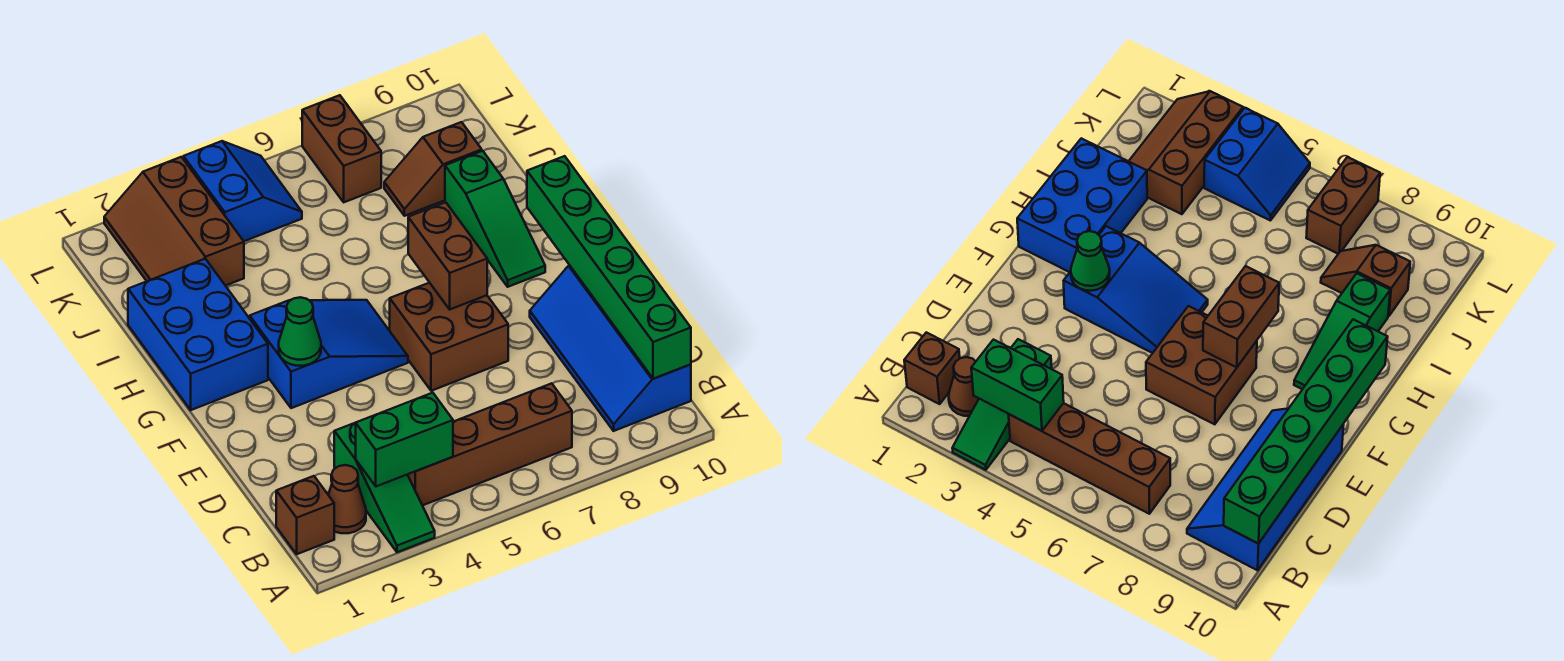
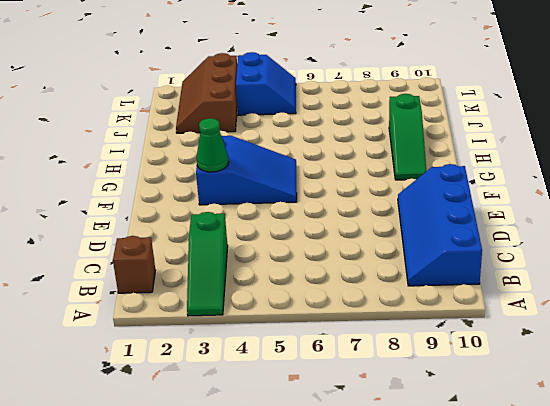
none -> brown 1x1 cone [328,465,366,533]
none -> brown 1x4 brick [407,383,572,505]
none -> brown 2x2 brick [390,283,508,391]

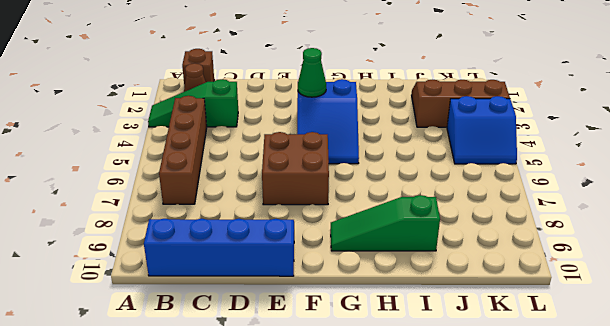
none -> blue 2x3 brick [128,259,268,410]
none -> brown 1x2 slope [384,122,482,216]
none -> brown 1x2 brick [302,95,381,202]

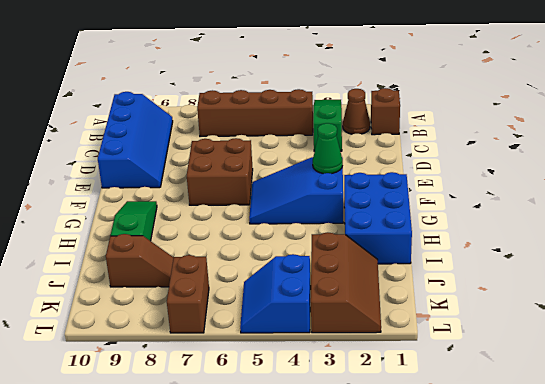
none -> green 1x2 brick [356,393,453,486]
none -> green 1x6 brick [527,156,691,379]
none -> brown 1x2 brick [408,202,487,309]

